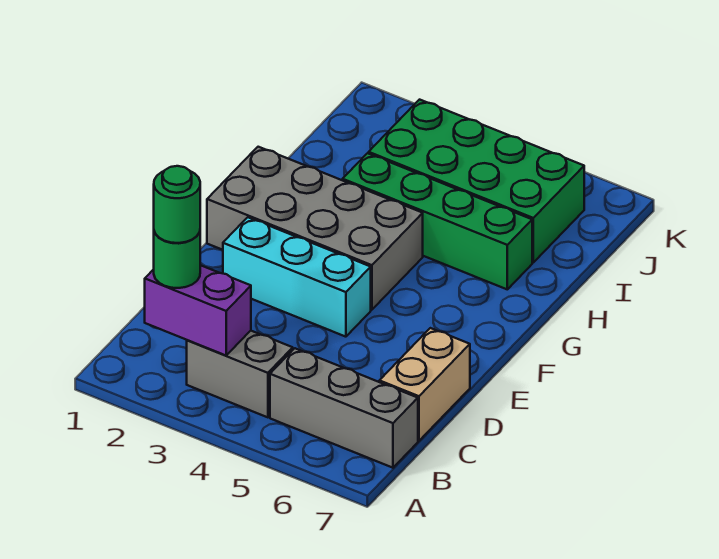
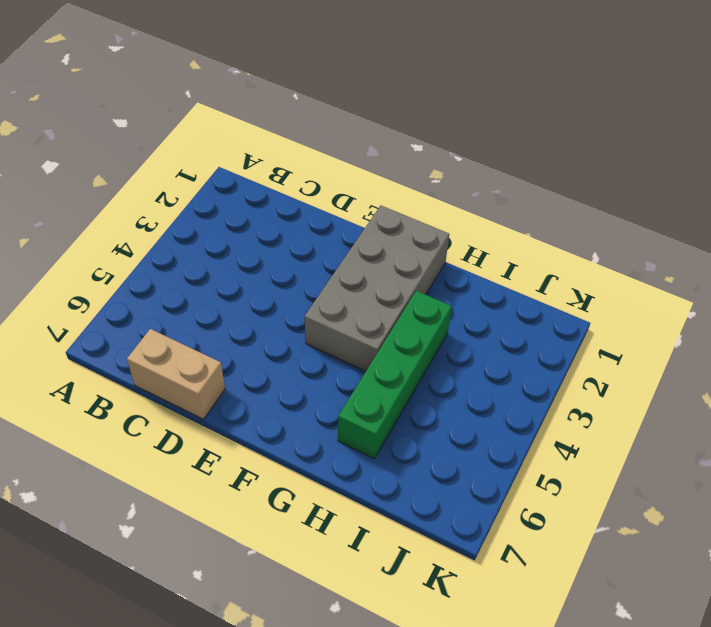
none -> grey 1x2 brick [187,331,293,417]
none -> grey 1x3 brick [270,348,418,468]

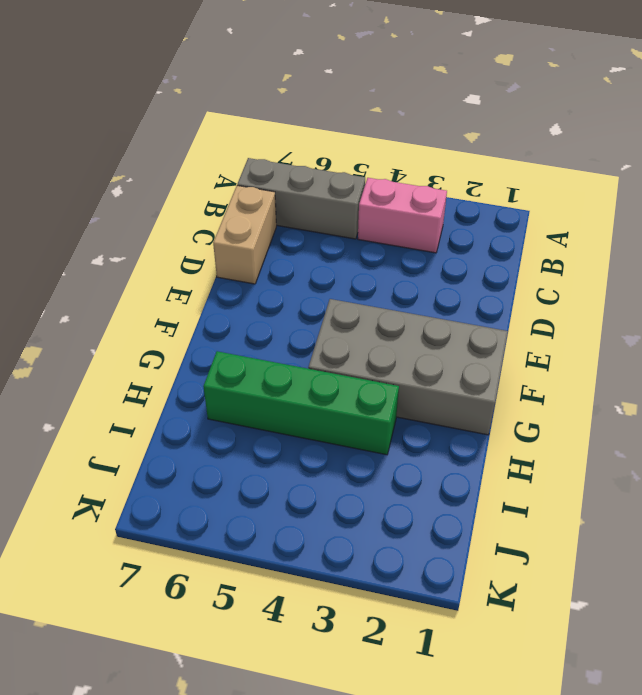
pink 1x2 brick [358,178,447,253] -> grey 1x2 brick [187,331,293,417]
none -> cyan 1x3 brick [223,217,371,337]
none -> green 2x4 brick [369,100,584,262]

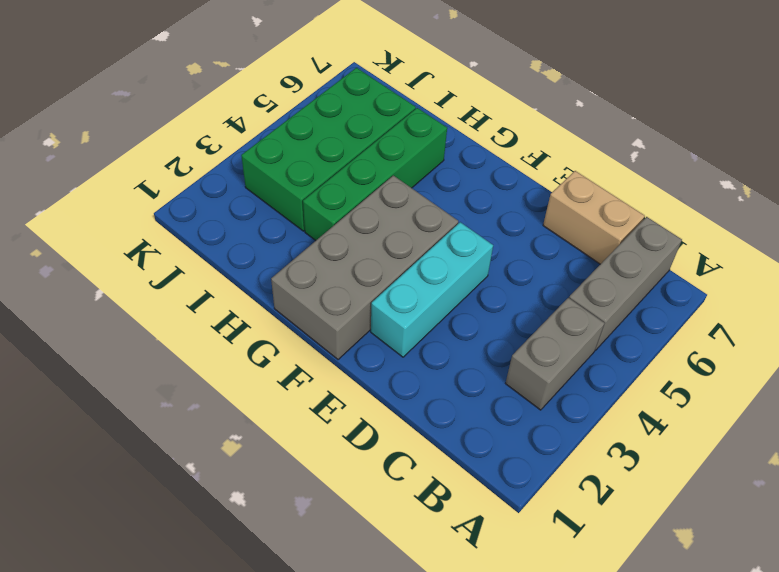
none -> purple 1x2 brick [145,265,251,355]
none -> green 1x1 round brick [154,232,200,288]

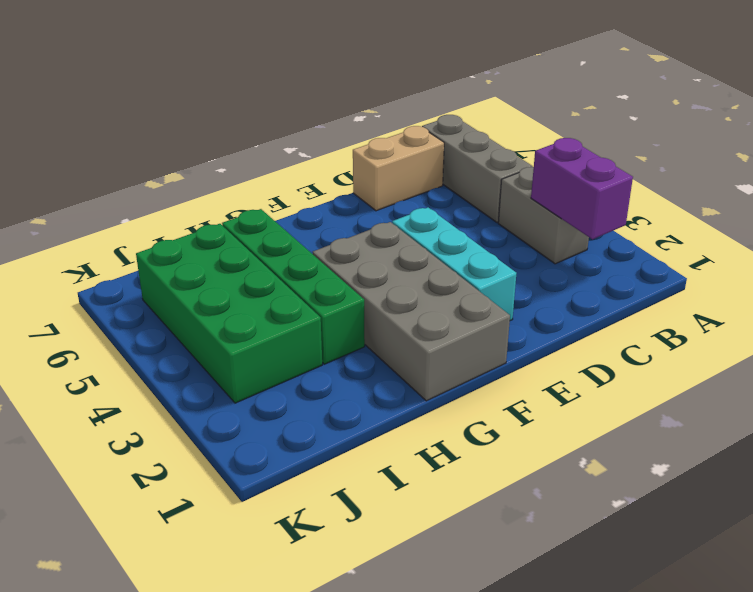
none -> green 1x1 round brick [154,232,200,288]
none -> green 1x1 round brick [154,166,200,243]

